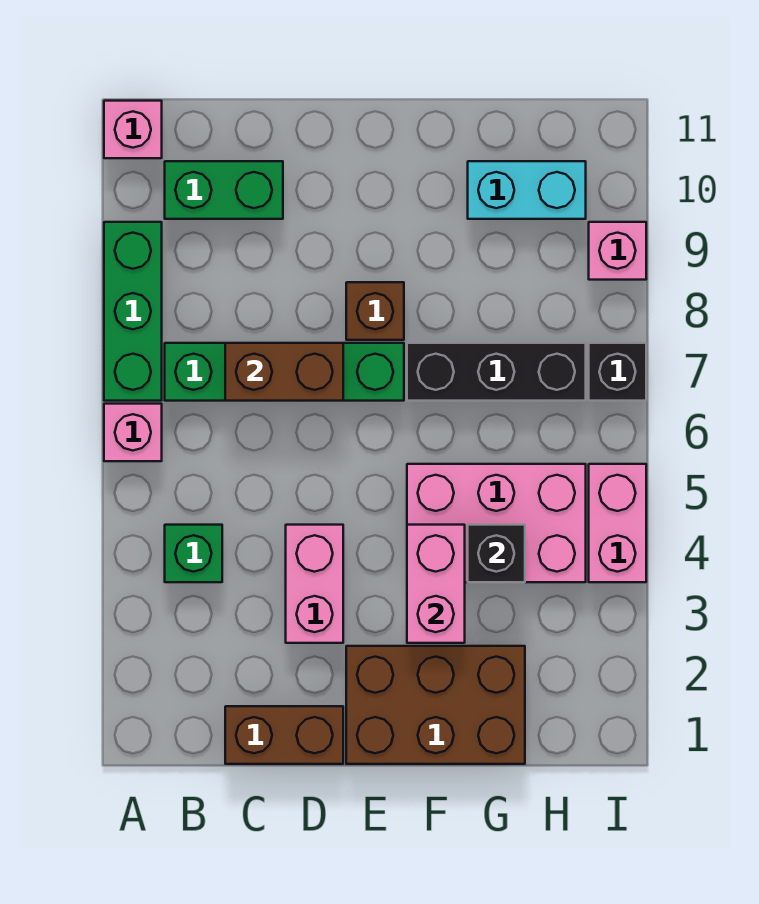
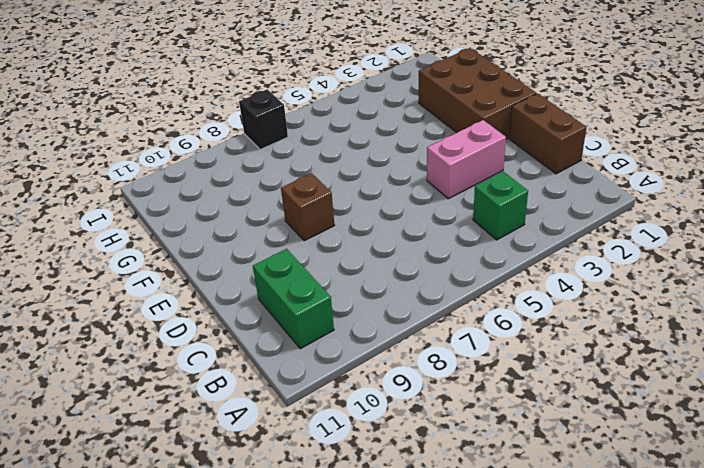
none -> pink 1x1 brick [104,404,162,461]
none -> green 1x3 brick [104,222,162,401]
none -> pink 1x1 brick [104,101,162,158]

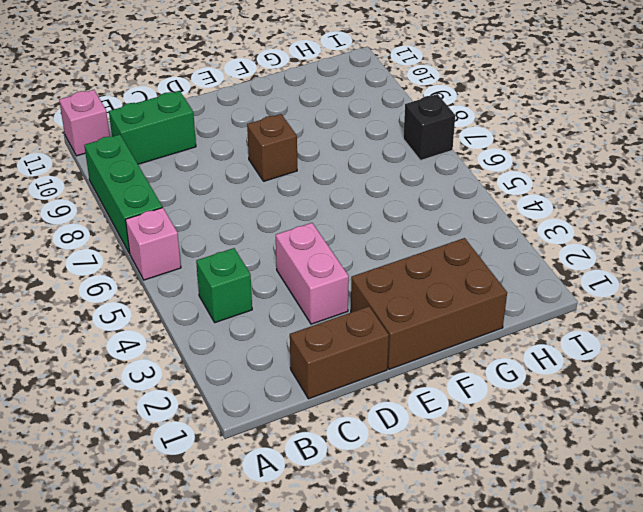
none -> green 1x4 brick [165,343,404,401]
none -> pink 2x3 brick [407,464,586,582]
none -> black 1x3 brick [407,343,586,401]

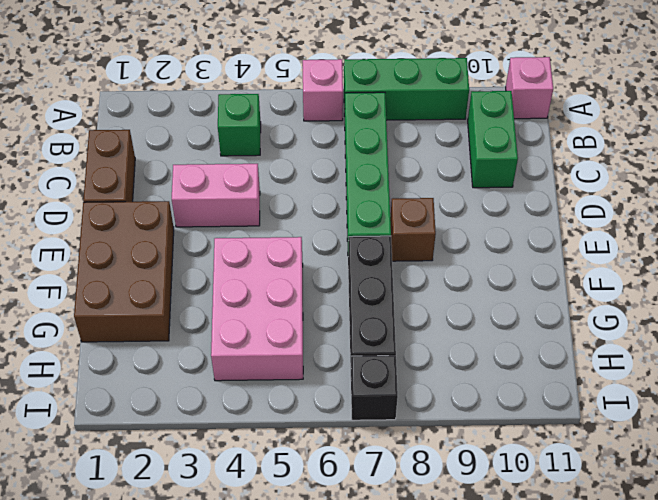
none -> cyan 1x2 brick [468,161,586,219]
none -> pink 1x2 brick [589,464,646,582]
none -> pink 1x1 brick [589,222,646,280]

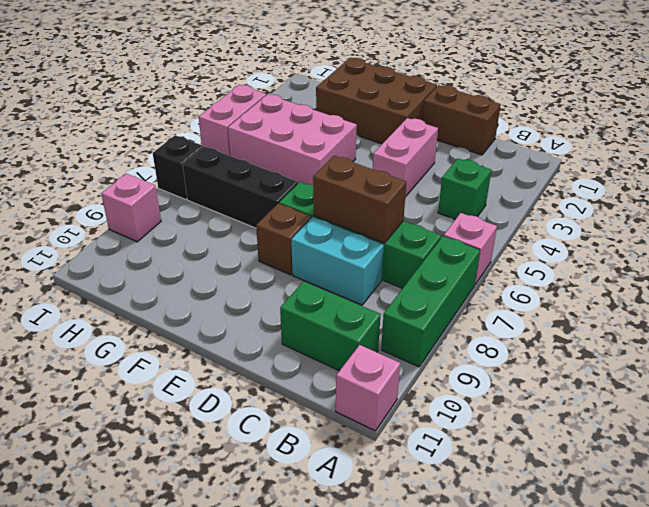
cyan 1x2 brick [291,217,384,305] -> cyan 1x2 brick moved to [468,161,586,219]
none -> pink 1x2 brick [407,525,465,643]
none -> black 1x1 brick [468,525,525,582]

